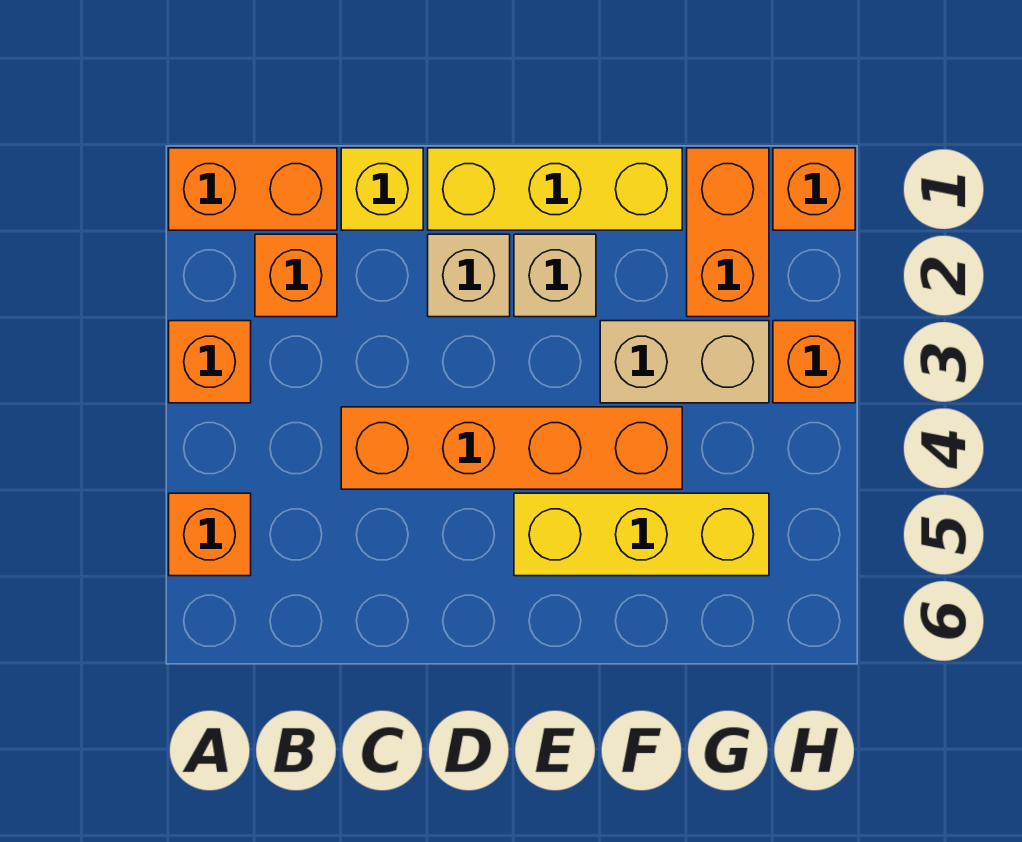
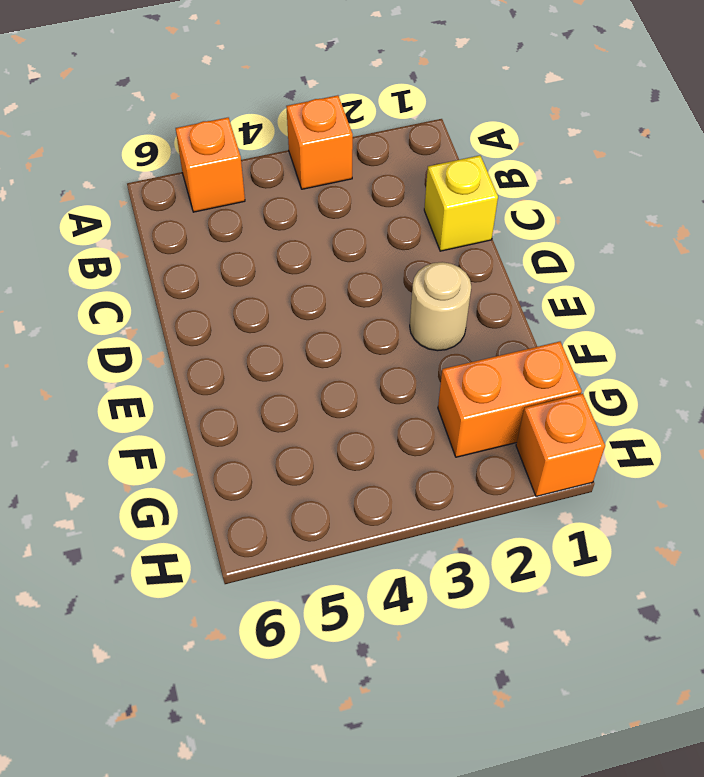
tan 1x1 round brick [410,262,471,351] -> tan 1x1 brick [514,234,596,317]
none -> orange 1x2 brick [169,148,337,230]
none -> orange 1x1 brick [255,234,337,317]
none -> orange 1x4 brick [341,407,682,489]

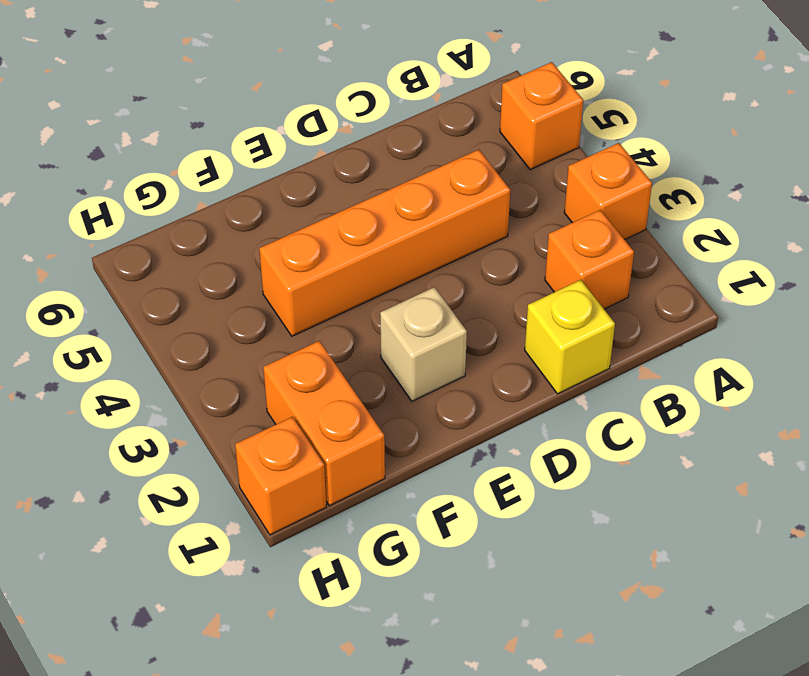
none -> orange 1x2 brick [169,148,337,230]
none -> yellow 1x3 brick [428,148,682,230]
none -> tan 1x1 brick [428,234,510,317]

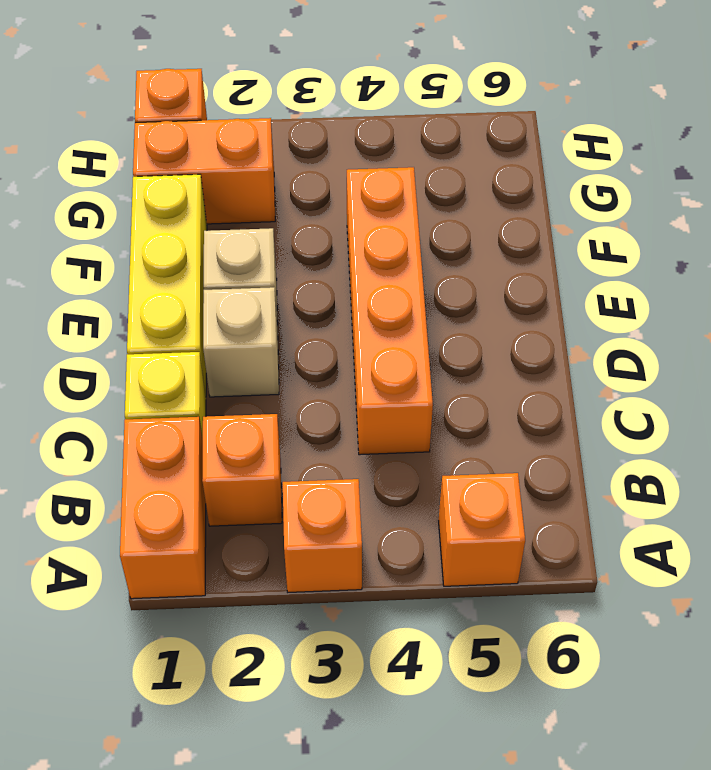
none -> yellow 1x3 brick [514,493,769,576]
none -> tan 1x2 brick [600,321,769,403]
none -> orange 1x1 brick [773,321,855,403]

